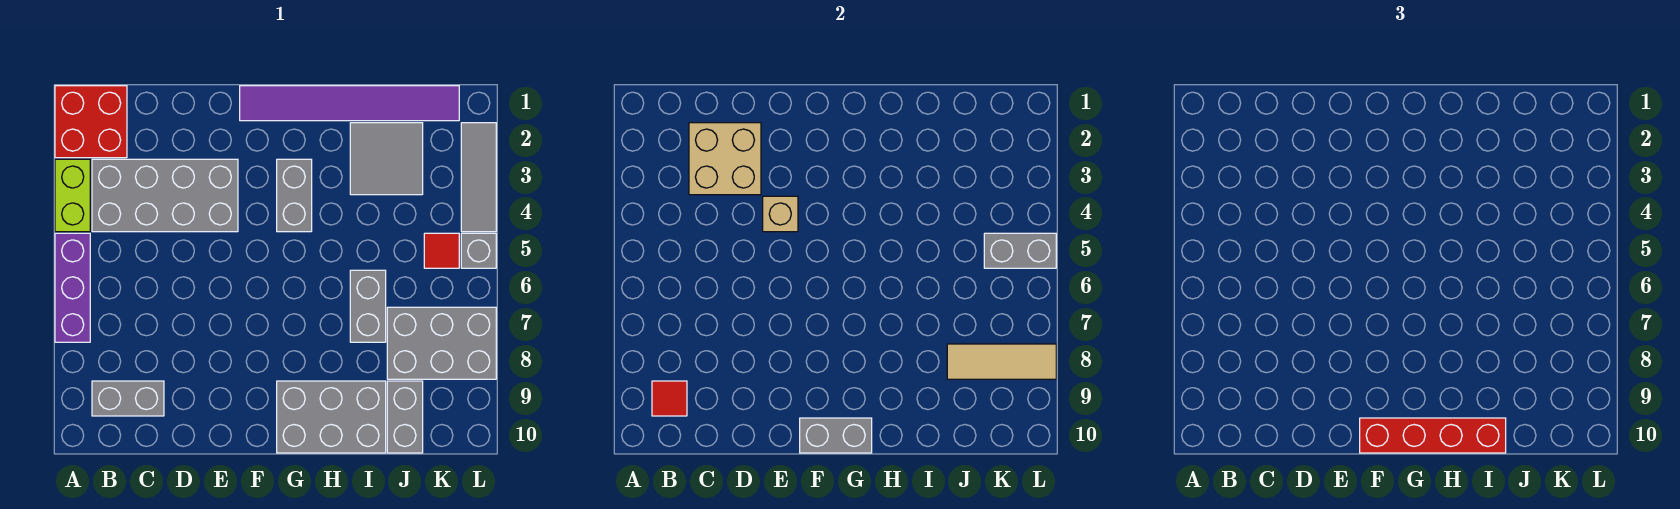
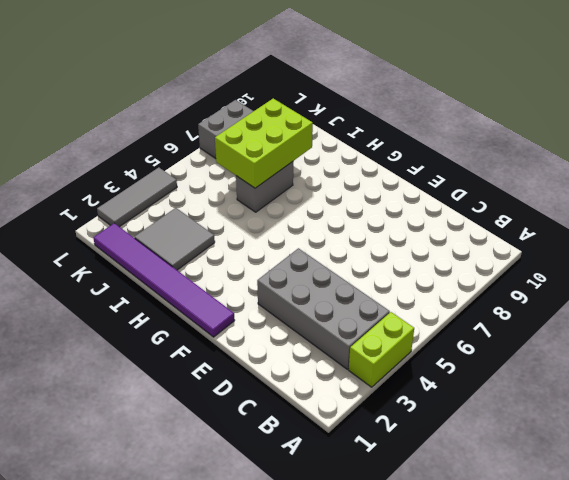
lime 2x3 brick [215,98,313,188] -> tan 1x3 tile [947,344,1056,379]
none -> red 2x2 brick [55,86,127,158]
none -> purple 1x3 brick [55,233,90,342]
none -> grey 1x2 brick [92,381,164,416]

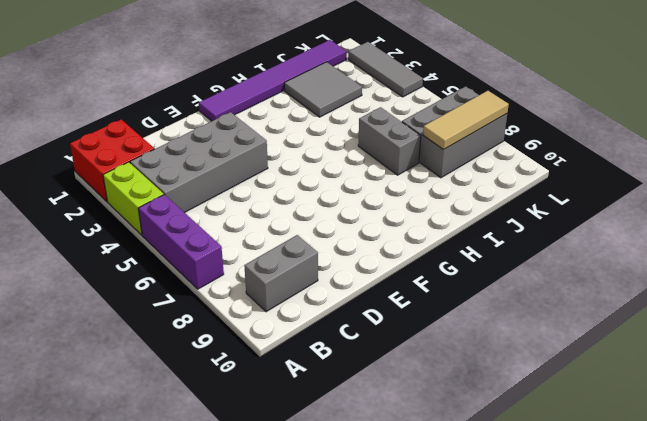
none -> grey 1x2 brick [277,159,312,232]
none -> grey 2x3 brick [277,381,386,453]
none -> grey 1x2 brick [387,381,423,453]

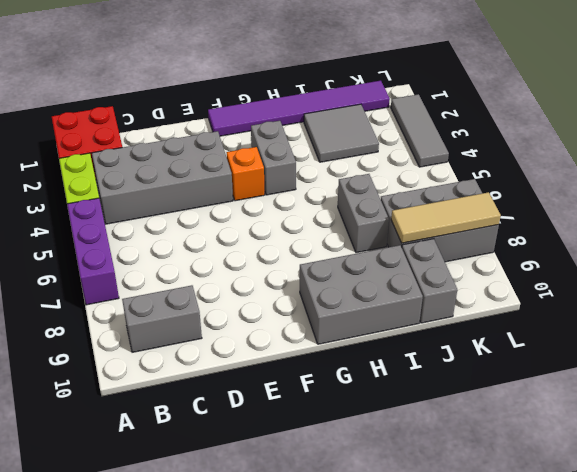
orange 1x1 brick [226,147,265,201] -> none
none -> red 1x1 tile [424,233,459,268]
none -> grey 1x1 brick [461,233,496,268]
none -> red 1x1 tile [652,381,687,416]

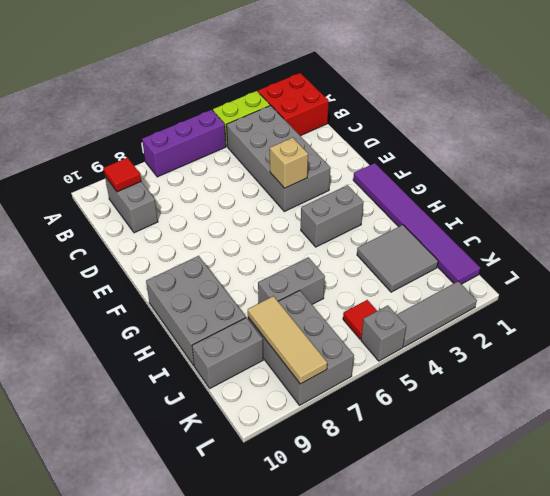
none -> tan 2x2 brick [689,123,761,195]
none -> grey 1x2 brick [800,418,872,453]
none -> grey 1x2 brick [984,233,1056,268]

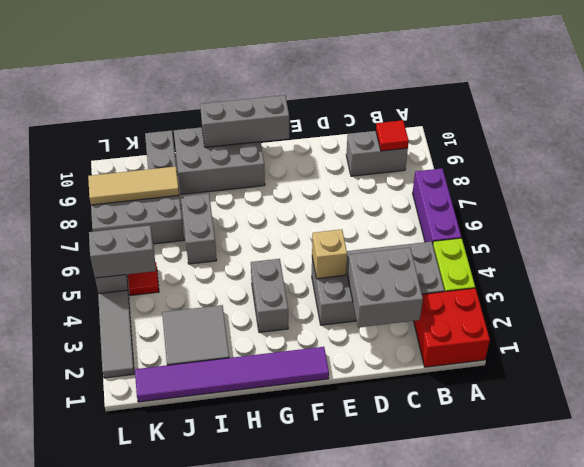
grey 2x2 brick [348,248,423,327] -> tan 2x2 brick [689,123,761,195]
grey 1x3 brick [200,95,289,147] -> grey 1x2 brick [800,418,872,453]
none -> red 1x4 brick [1360,418,1506,453]

